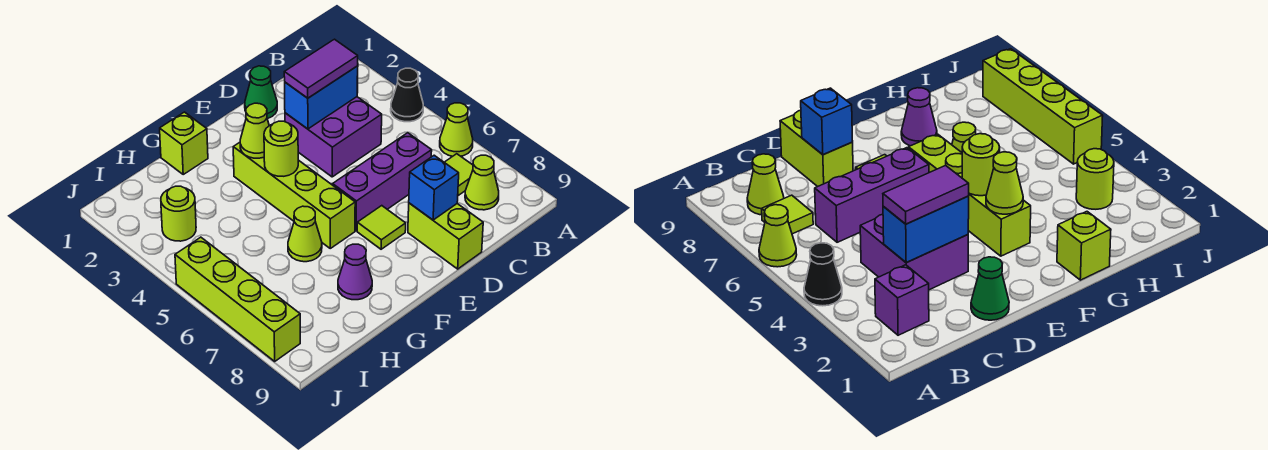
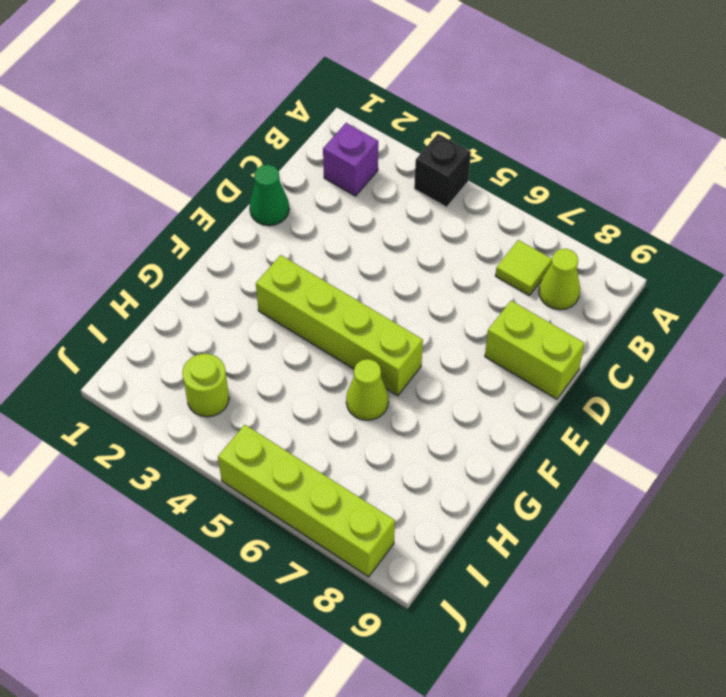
black 1x1 brick [414,134,471,207] -> black 1x1 cone [391,68,423,122]
none -> lime 1x1 cone [440,103,473,156]
none -> purple 2x2 brick [285,97,382,177]
none -> purple 1x3 brick [333,133,432,231]

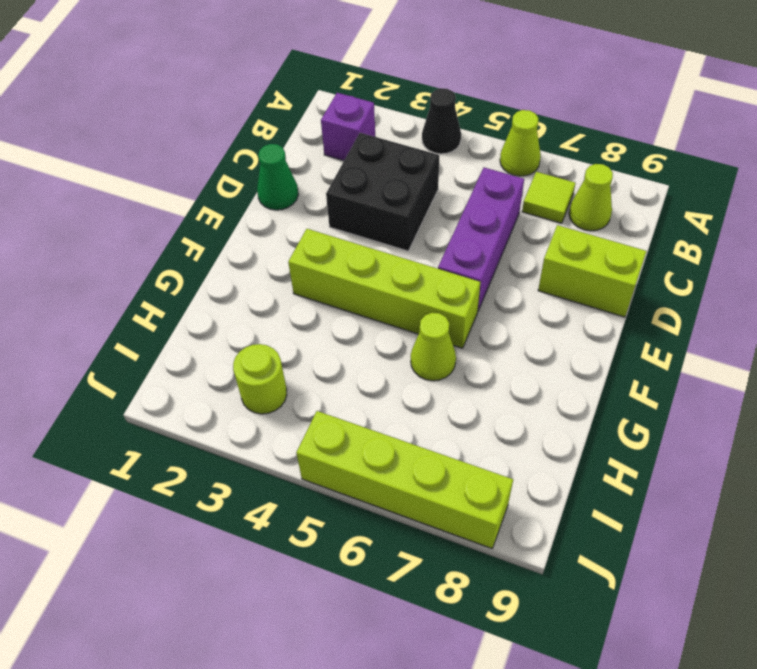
black 2x2 brick [326,133,439,251] -> purple 2x2 brick [285,97,382,177]
none -> lime 1x1 tile [357,206,406,249]
none -> lime 1x1 brick [160,112,208,174]
none -> purple 1x1 cone [338,244,372,300]

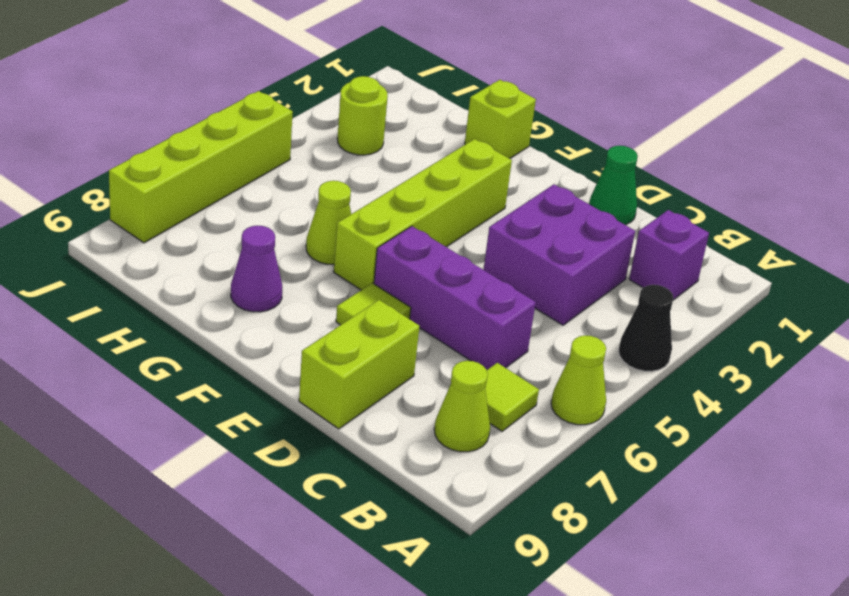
none -> blue 1x2 brick [285,66,358,129]
none -> blue 1x1 brick [409,155,459,220]
none -> lime 1x1 cone [240,103,269,158]

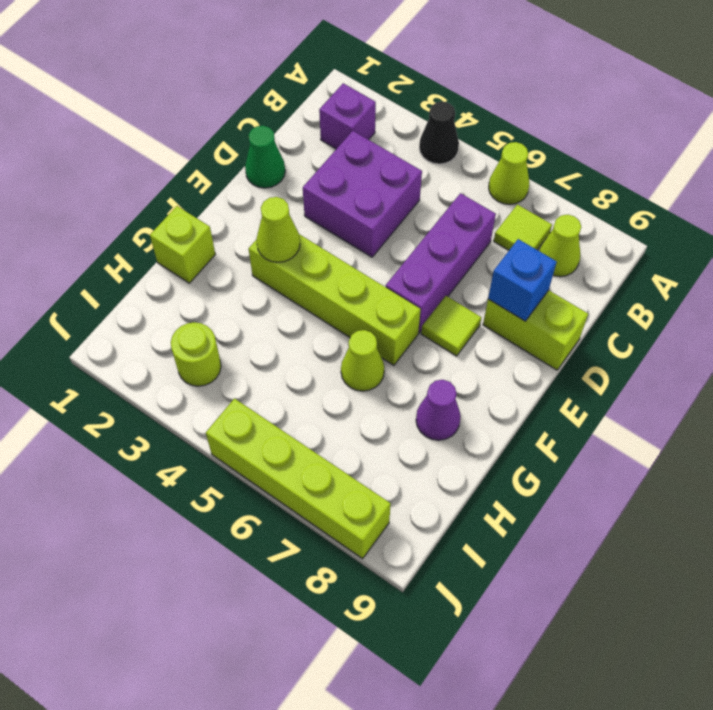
none -> blue 1x2 brick [285,66,358,129]
none -> lime 1x1 round brick [264,121,298,176]
none -> purple 1x2 tile [284,39,358,98]

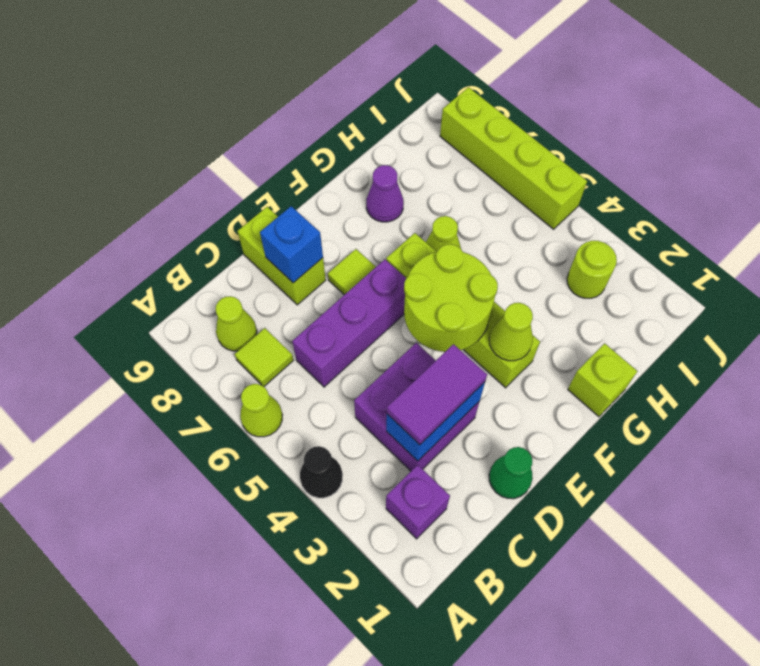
lime 2x2 round brick [404,244,498,352] -> lime 1x1 round brick [264,121,298,176]

